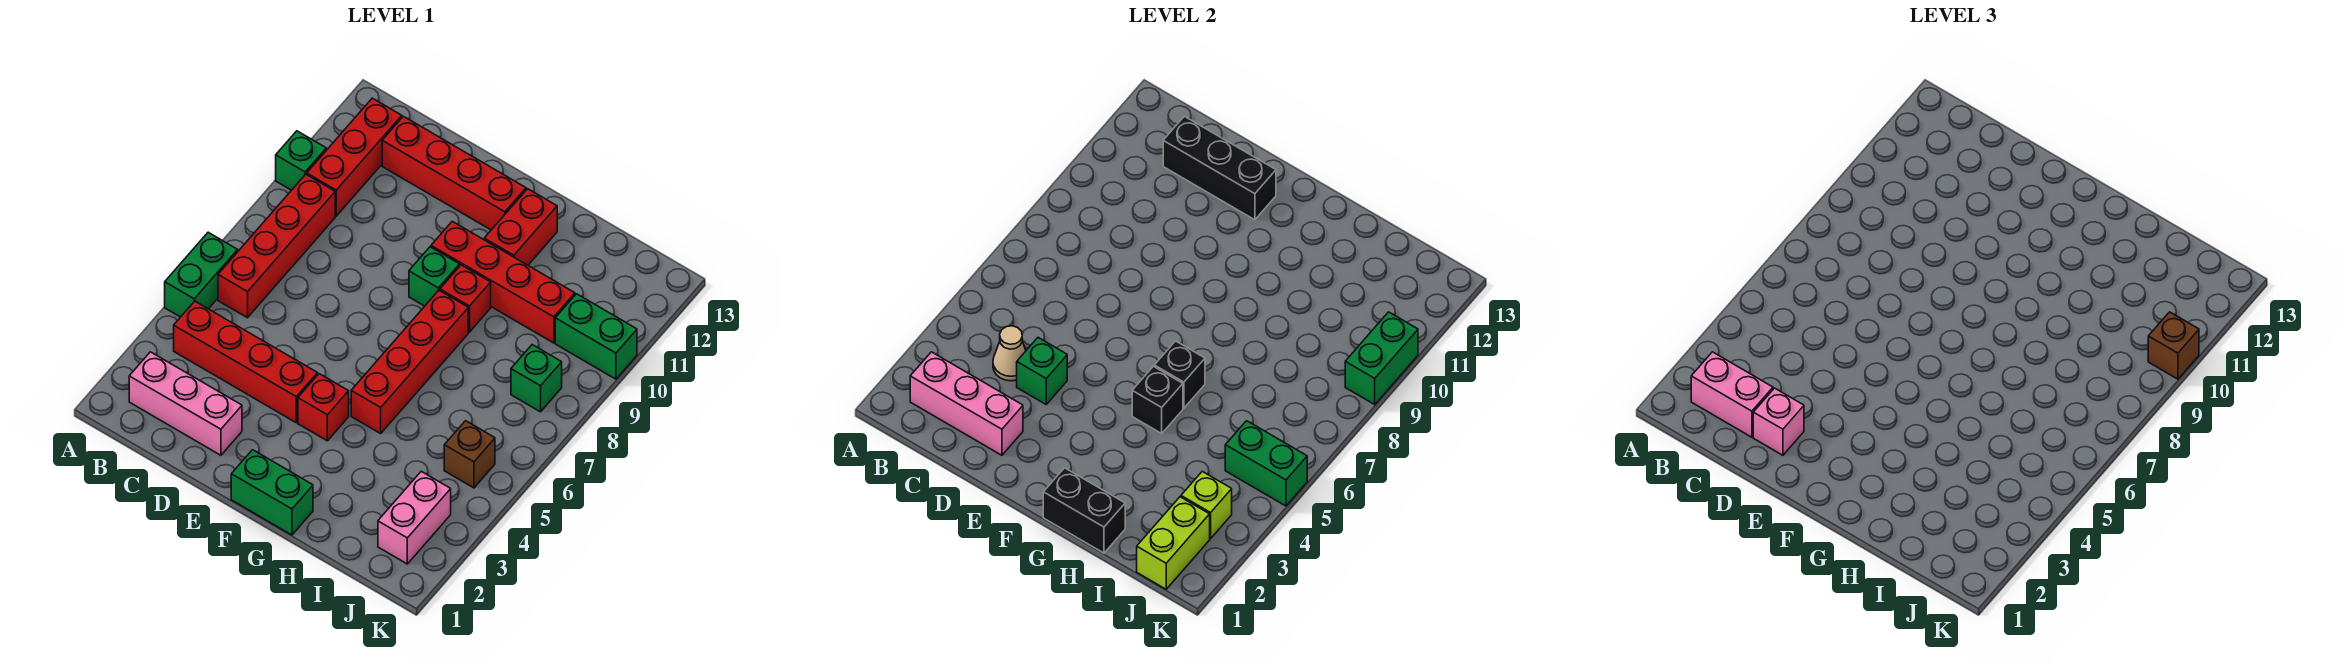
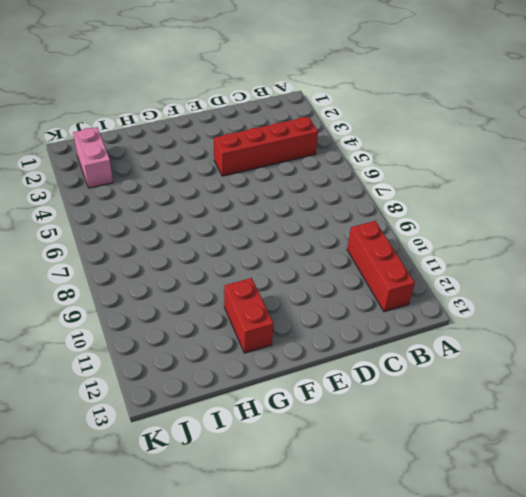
none -> green 1x2 brick [165,232,238,317]
none -> green 1x1 brick [276,131,326,190]
none -> pink 1x3 brick [129,352,242,455]
none -> red 1x4 brick [218,174,335,318]

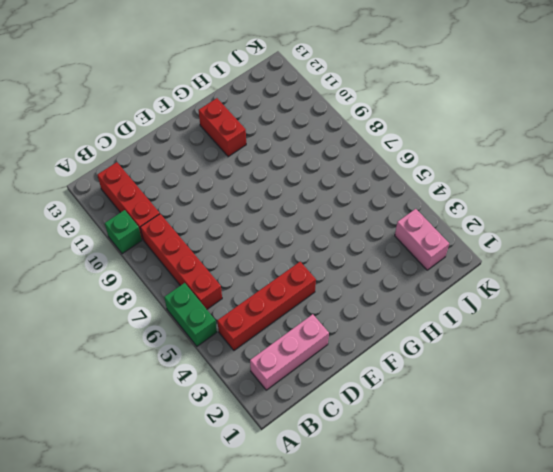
none -> red 1x4 brick [382,116,526,230]
none -> green 1x2 brick [231,450,313,535]
none -> red 1x1 brick [298,374,349,441]
none -> green 1x1 brick [409,247,460,306]

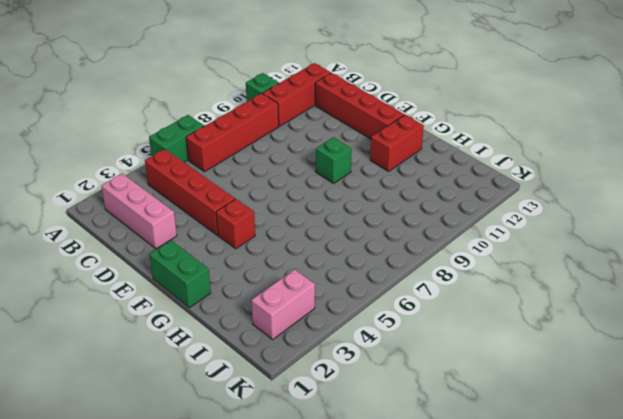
none -> red 1x4 brick [431,221,575,343]
none -> red 1x4 brick [351,290,468,433]
none -> red 1x1 brick [440,265,491,332]
none -> brown 1x1 brick [444,421,495,488]

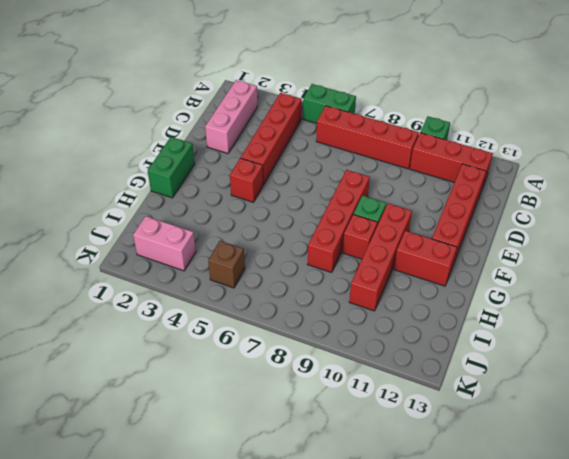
red 1x4 brick [308,170,370,272] -> red 1x4 brick turned to [351,290,468,433]
none -> green 1x1 brick [511,345,562,412]
none -> green 1x2 brick [555,294,637,379]
none -> pink 1x3 brick [910,352,1023,455]
none -> tan 1x1 cone [993,326,1026,381]

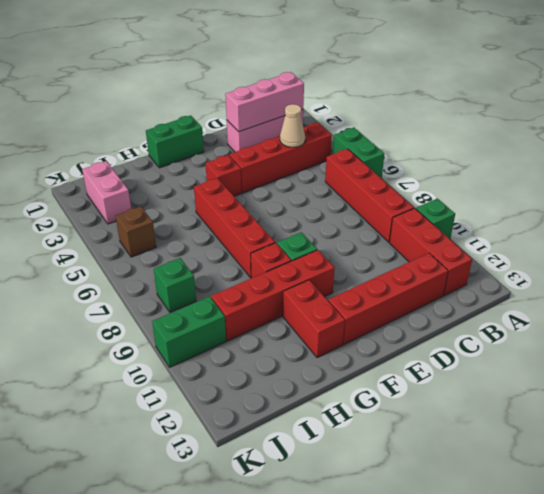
none -> black 1x3 brick [1163,116,1276,220]
none -> green 1x1 brick [1017,338,1067,404]
none -> black 1x2 brick [1043,468,1125,553]
none -> black 1x1 brick [1132,366,1183,433]

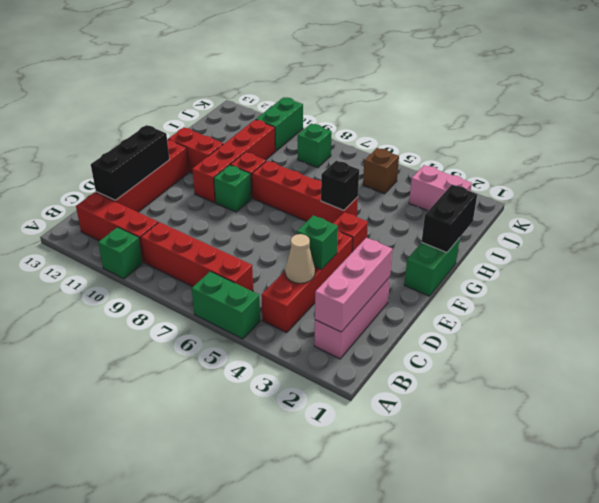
none -> black 1x1 brick [1154,341,1205,408]
none -> lime 1x2 brick [1137,497,1210,589]
none -> lime 1x1 brick [1181,471,1232,539]
none -> green 1x2 brick [1225,421,1307,506]

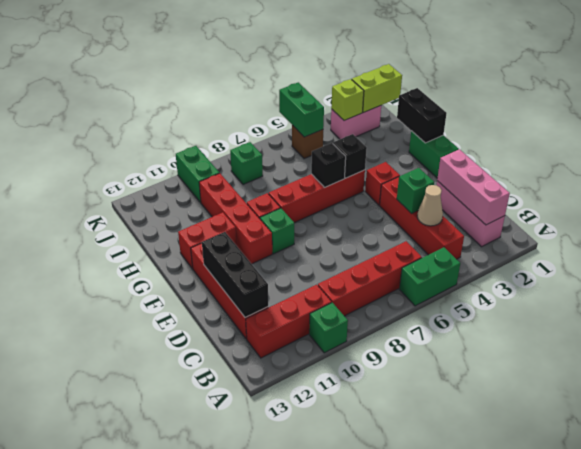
none -> green 1x2 brick [1345,312,1418,404]
none -> pink 1x2 brick [1691,352,1773,437]
none -> pink 1x1 brick [1753,388,1804,455]
none -> brown 1x1 brick [2148,312,2199,379]

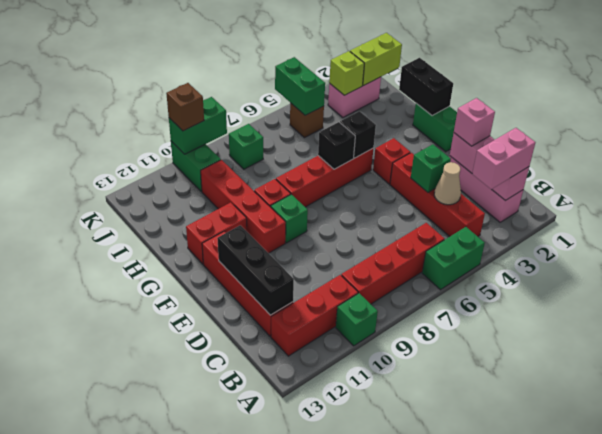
pink 1x2 brick [472,128,535,189] -> pink 1x2 brick turned to [1691,352,1773,437]

